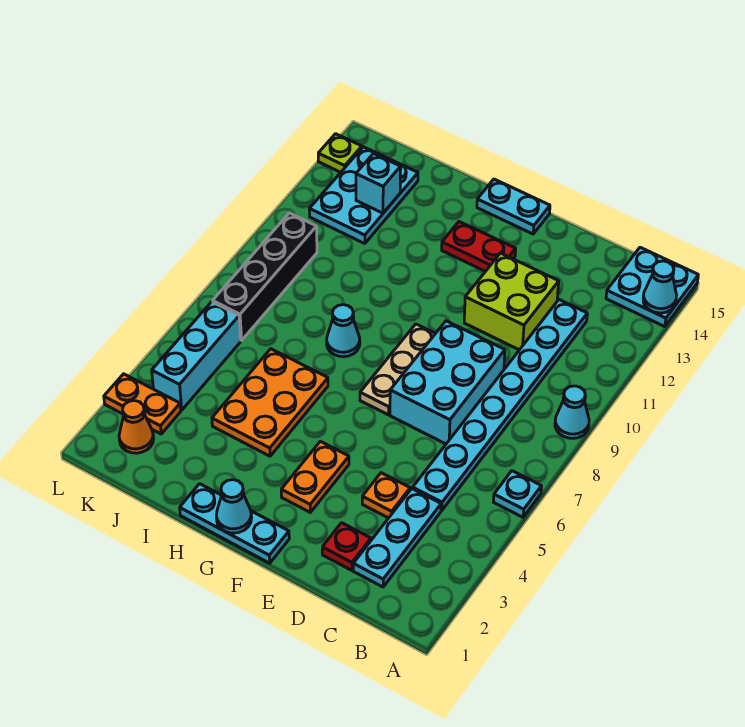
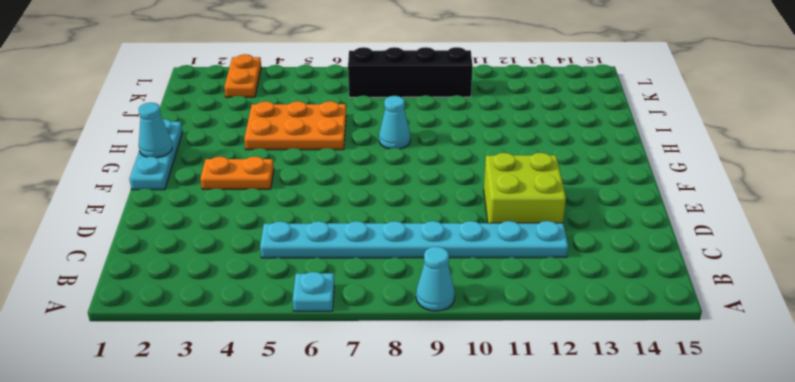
none -> cyan 2x2 plate [606,247,698,327]
none -> cyan 1x3 plate [353,489,441,587]
none -> red 1x1 plate [322,523,371,570]

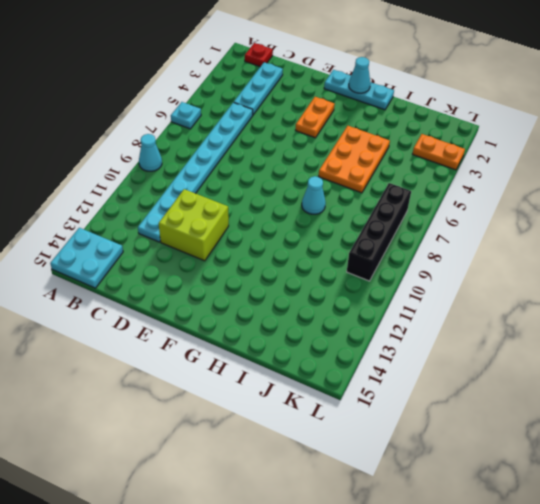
red 1x1 plate [245,43,273,67] -> red 1x1 plate moved to [322,523,371,570]
none -> orange 1x1 plate [362,473,410,518]
none -> cyan 2x3 brick [390,321,505,444]
none -> tan 1x3 plate [360,324,435,415]

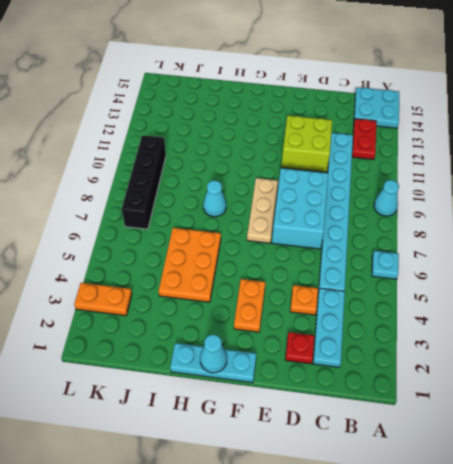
red 1x2 plate [352,119,376,160] -> red 1x2 plate turned to [442,222,516,271]
none -> cyan 1x2 plate [477,179,550,234]
none -> cyan 2x3 plate [309,147,418,244]
none -> orange 1x1 cone [119,401,154,453]

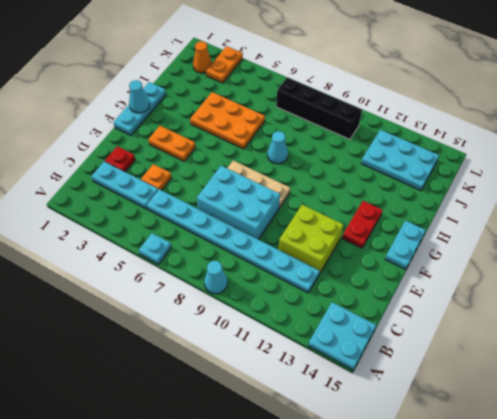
none -> cyan 1x3 brick [152,302,241,410]
none -> lime 1x1 plate [318,134,362,172]
none -> cyan 1x1 cone [643,261,677,313]

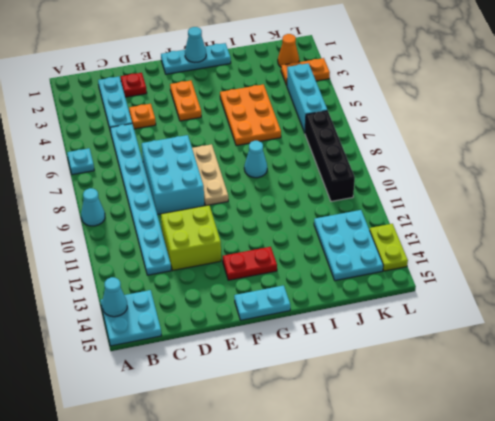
lime 1x2 plate [370,224,408,271] -> lime 1x1 plate [318,134,362,172]
none -> cyan 1x1 brick [356,154,401,213]

